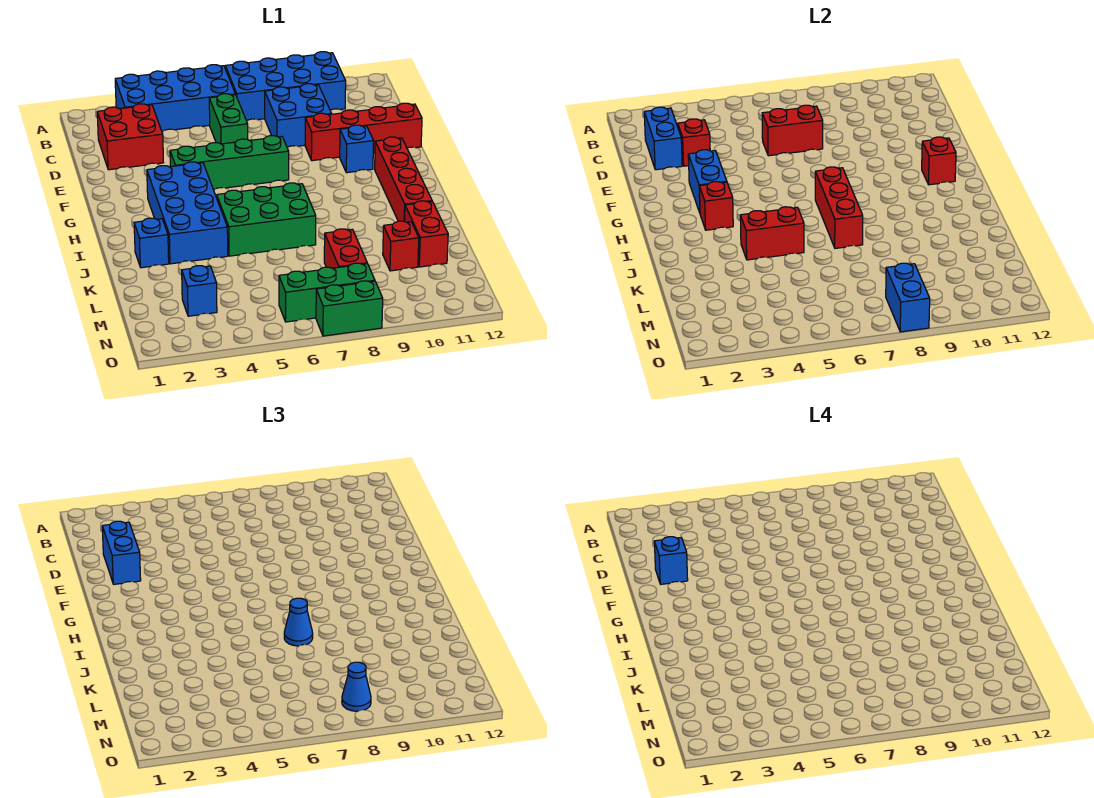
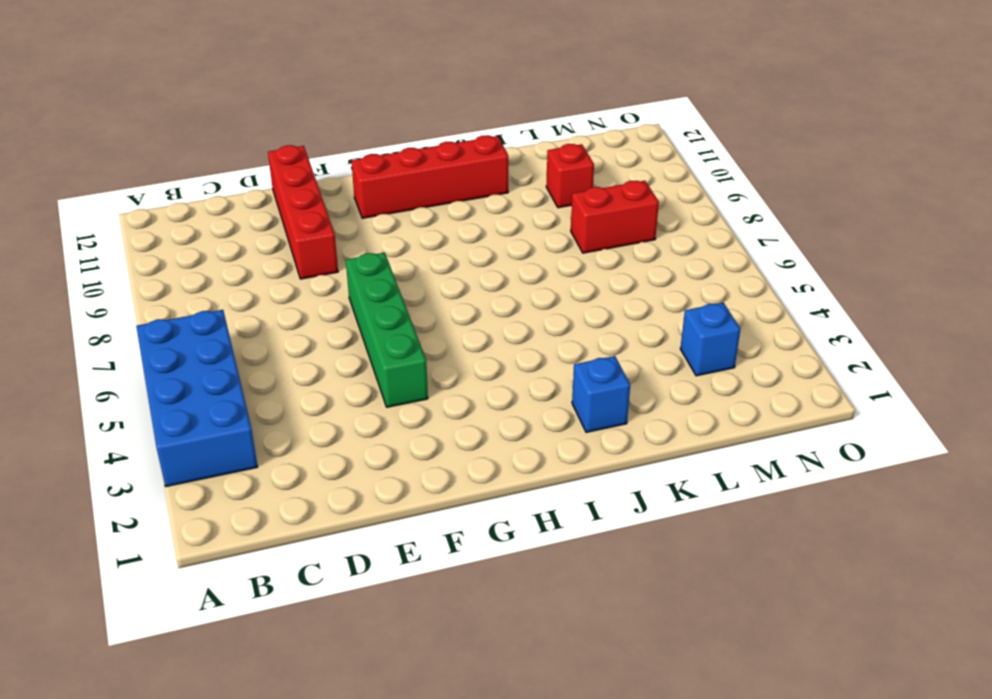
none -> blue 2x4 brick [225,52,346,121]
none -> red 2x2 brick [97,104,164,170]
none -> green 1x2 brick [209,94,248,144]
none -> blue 2x2 brick [265,84,331,147]

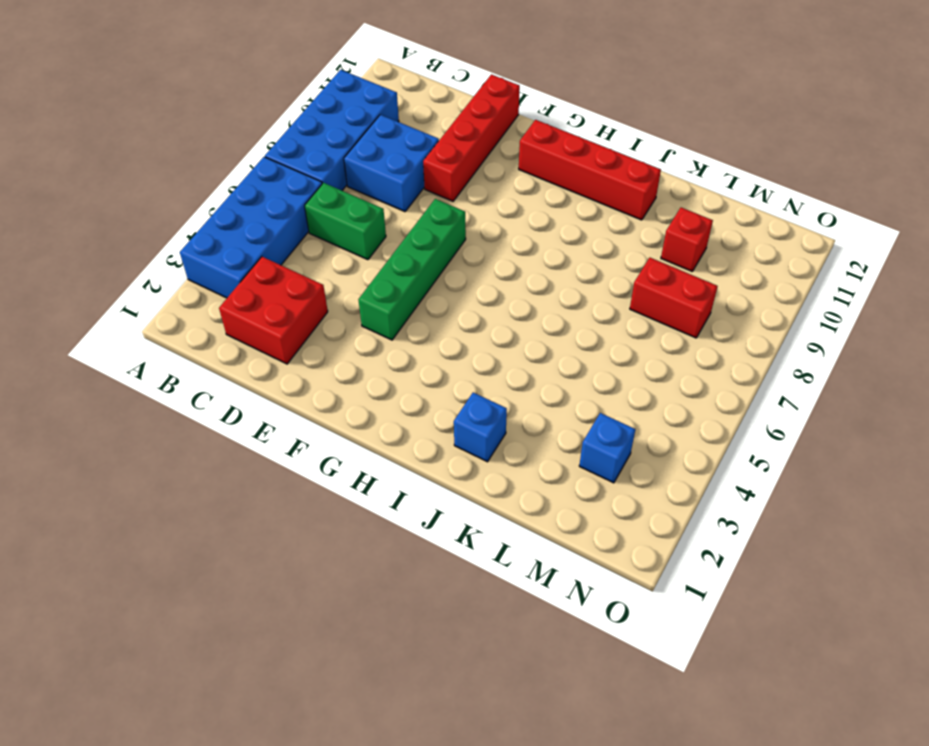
none -> blue 1x1 brick [340,125,374,173]
none -> blue 2x4 brick [147,162,228,264]
none -> green 2x3 brick [217,183,316,256]
none -> red 1x2 brick [405,201,448,267]

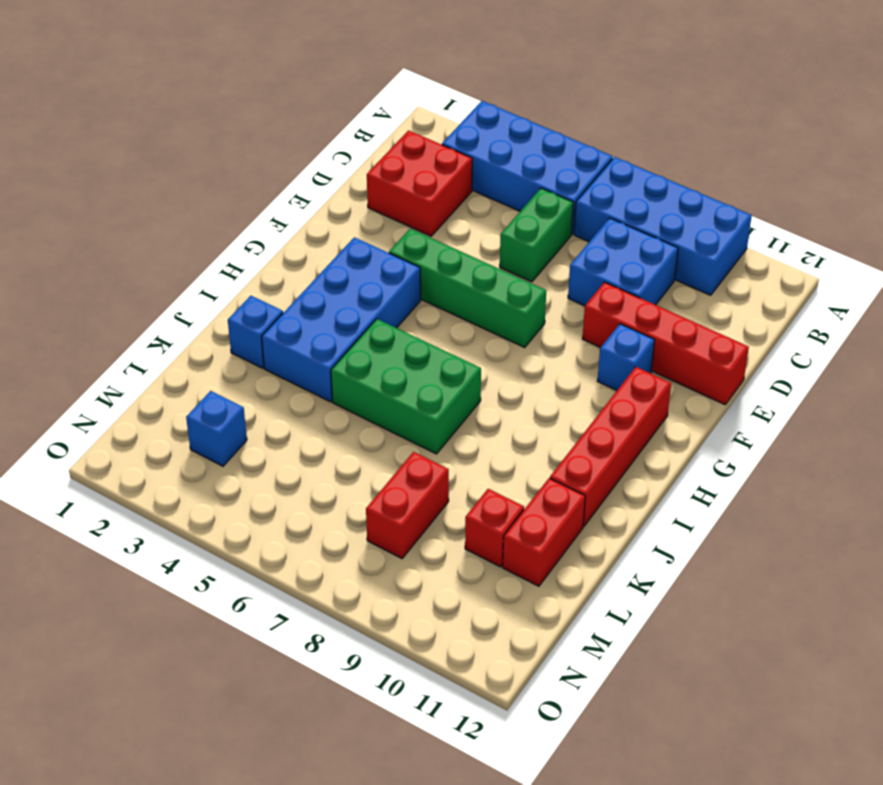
none -> green 1x3 brick [279,263,375,322]
none -> green 1x2 brick [316,281,383,336]
none -> blue 1x2 brick [644,107,682,170]
none -> red 1x1 brick [678,119,710,166]

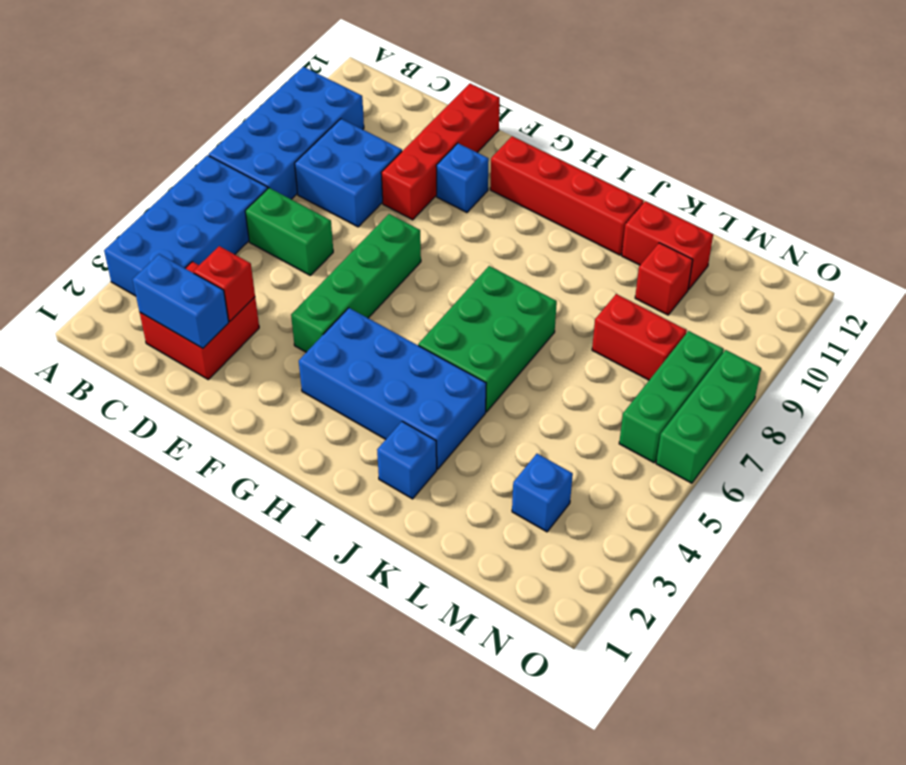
green 1x3 brick [656,350,761,483] -> green 1x2 brick [316,281,383,336]
none -> red 1x2 brick [762,105,823,156]
none -> blue 1x2 brick [688,150,727,213]
none -> red 1x1 brick [922,137,956,185]
none -> red 1x1 brick [699,182,733,230]

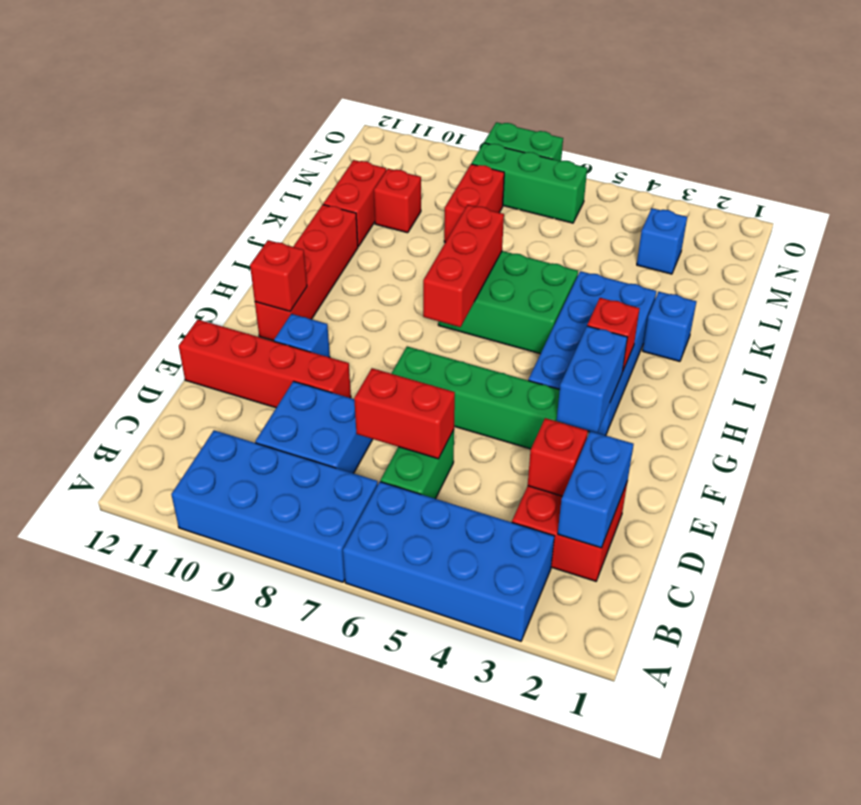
none -> red 1x2 brick [740,207,804,260]
none -> blue 1x2 brick [886,263,930,332]
none -> blue 1x2 brick [102,521,141,584]
none -> blue 1x1 cone [284,598,313,646]

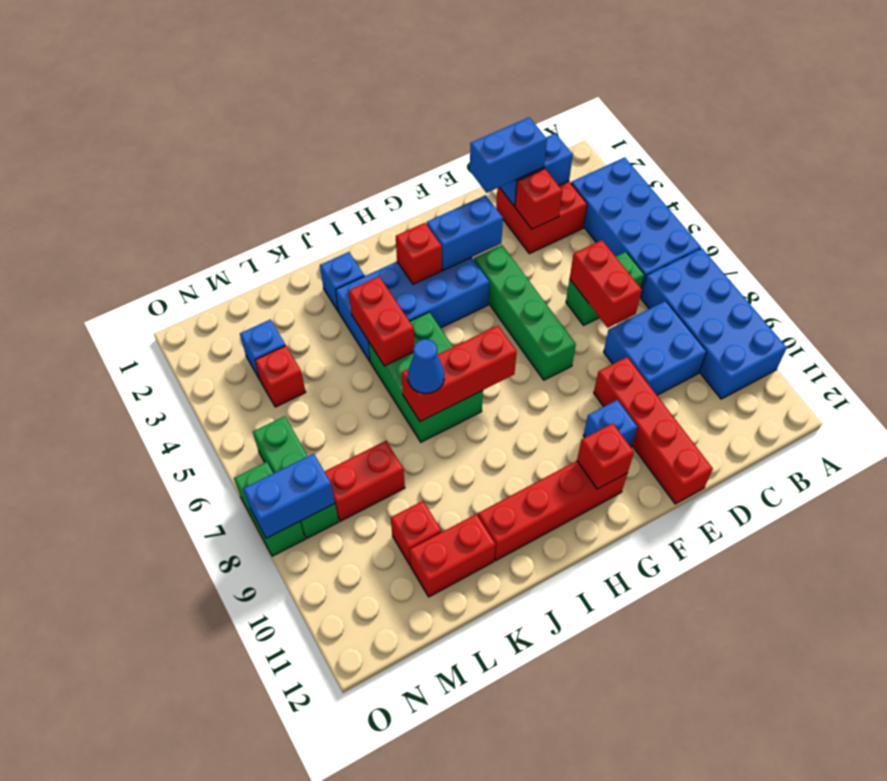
red 1x1 brick [255,346,306,407] -> none
none -> blue 1x1 cone [342,662,371,711]
none -> blue 1x1 brick [654,537,688,584]

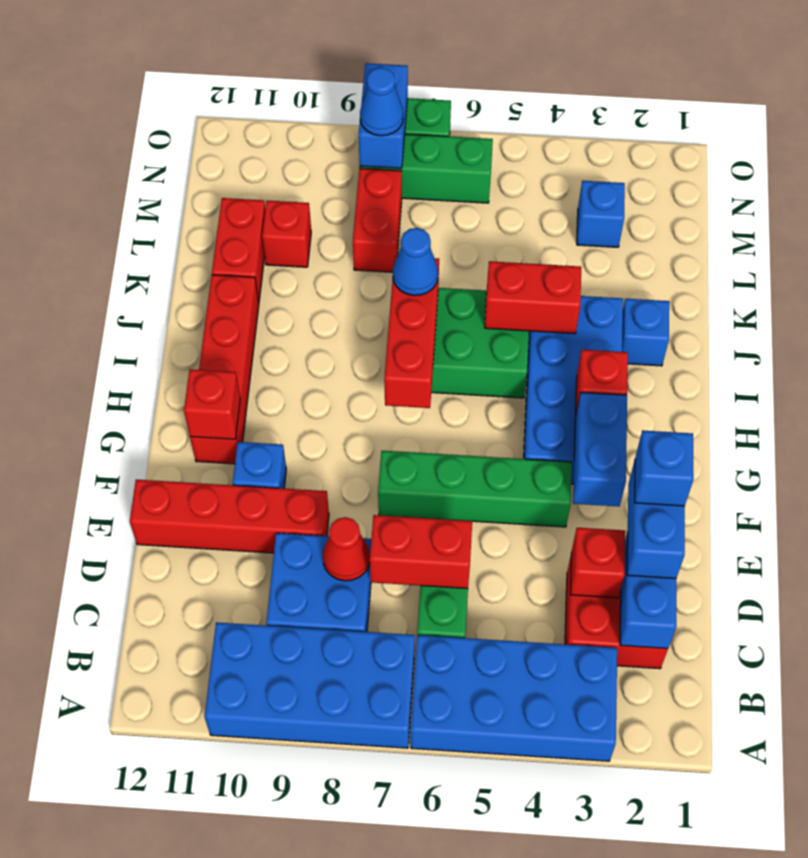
red 1x1 cone [323,517,370,581] -> none

